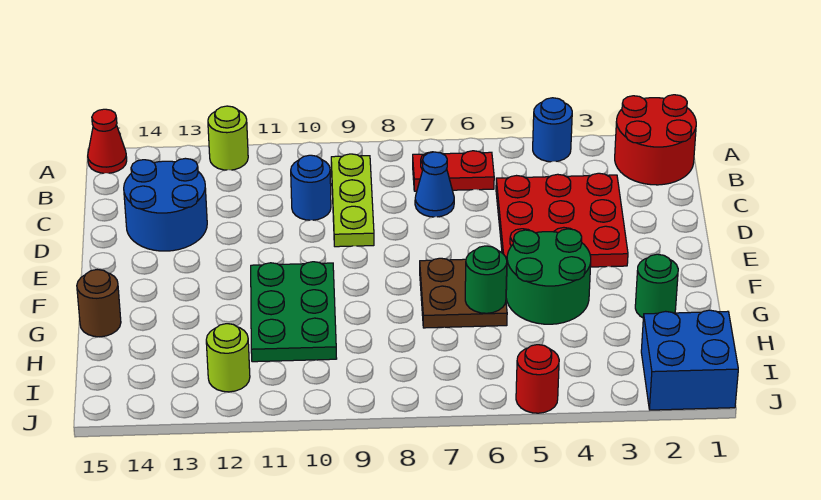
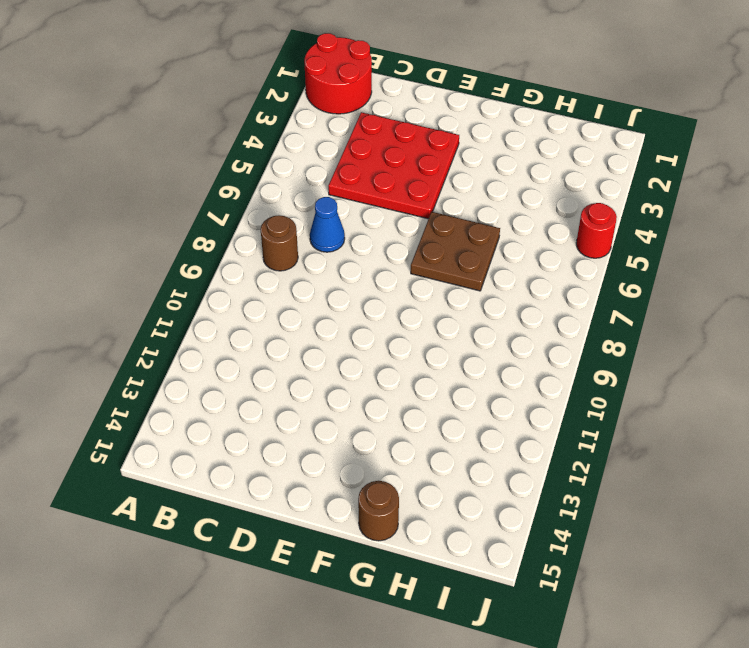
brown 1x1 round brick [261,216,298,271] -> none
none -> blue 1x1 round brick [533,98,572,162]
none -> lime 1x1 round brick [208,106,248,170]
none -> red 1x1 cone [88,109,127,173]

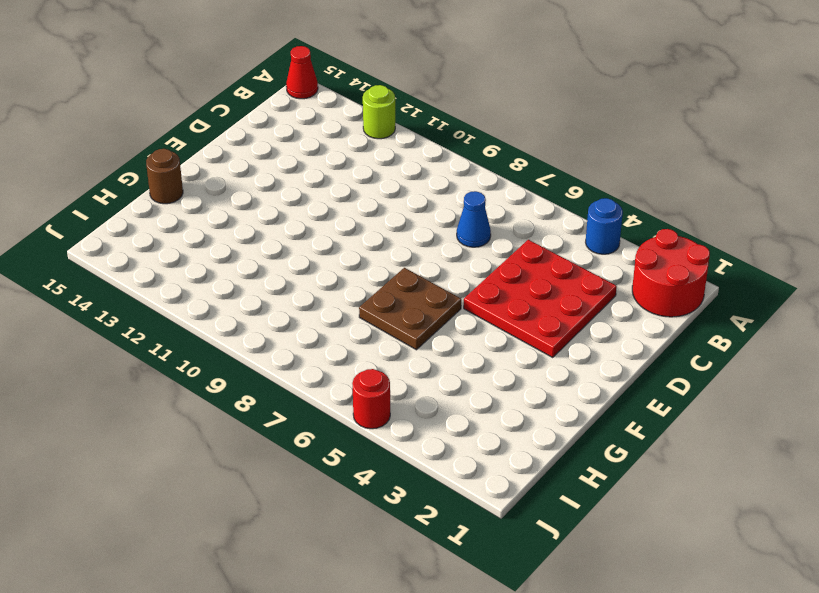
none -> red 1x2 plate [413,151,494,191]
none -> lime 1x3 plate [331,154,374,247]
none -> blue 1x1 round brick [291,155,331,220]

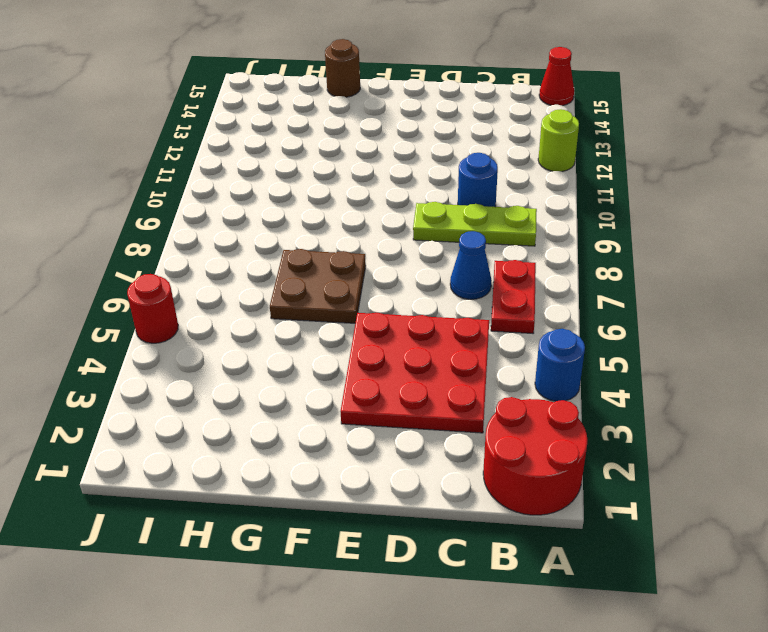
none -> blue 2x2 round brick [124,158,207,251]
none -> green 2x2 round brick [506,229,591,324]
none -> green 2x3 plate [251,262,337,362]

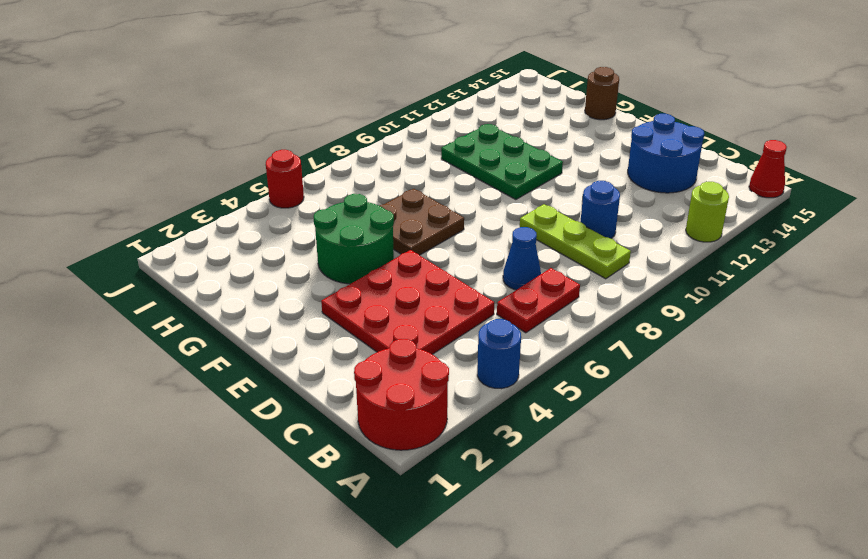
none -> green 1x1 round brick [635,254,678,318]
none -> blue 2x2 brick [641,310,738,410]
none -> lime 1x1 round brick [206,324,250,392]

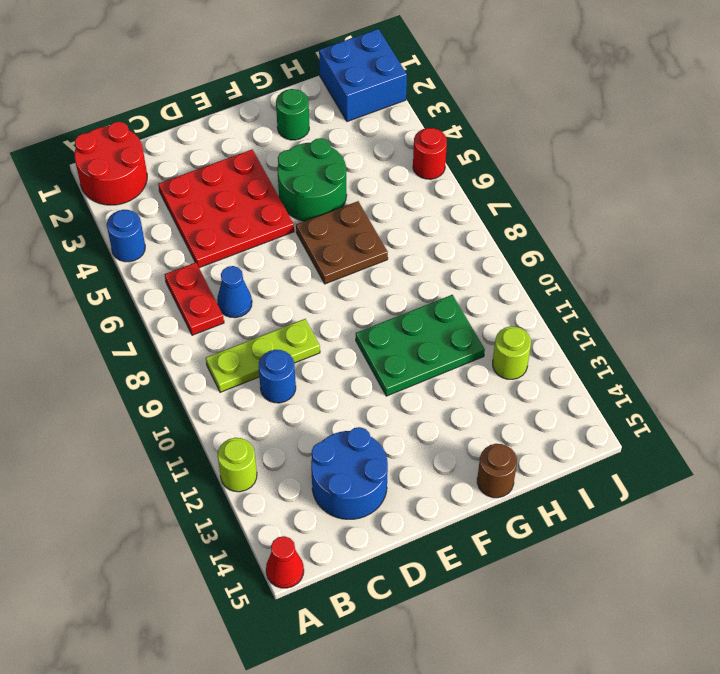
none -> green 1x1 round brick [465,246,507,313]

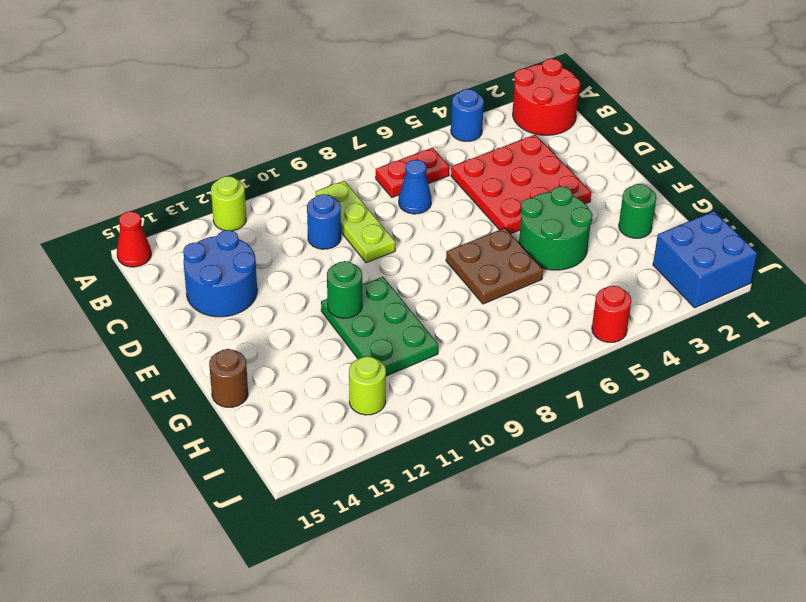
green 1x1 round brick [327,261,362,318] -> green 1x1 round brick moved to [465,246,507,313]

